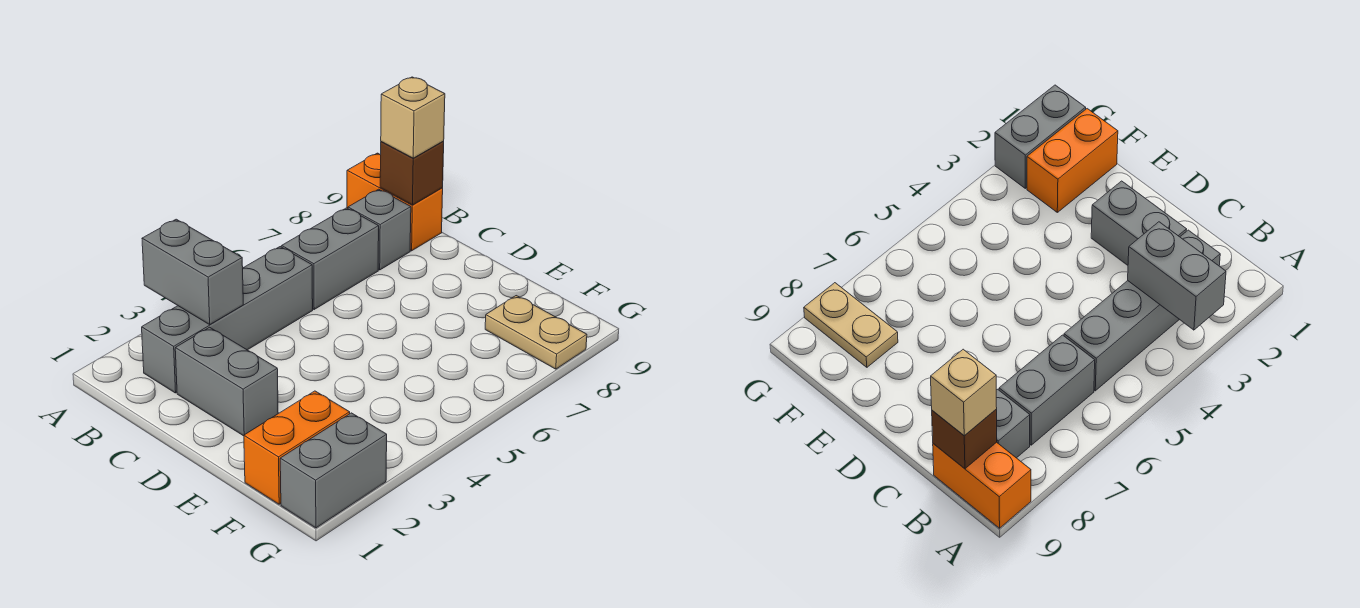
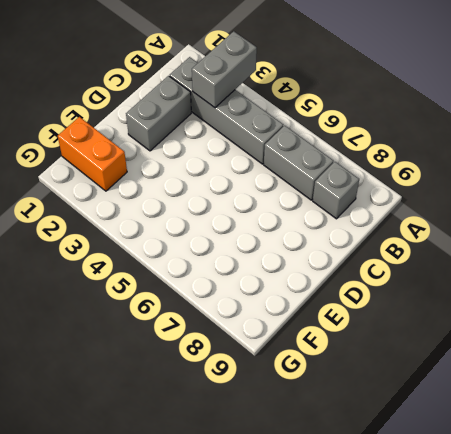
none -> orange 1x2 brick [347,153,443,251]
none -> tan 1x2 plate [485,296,587,369]

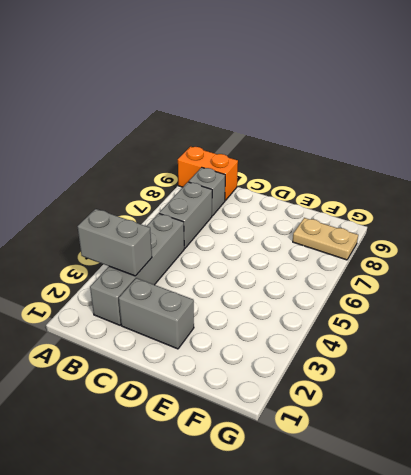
none -> orange 1x2 brick [244,391,350,504]
none -> grey 1x2 brick [280,413,387,528]

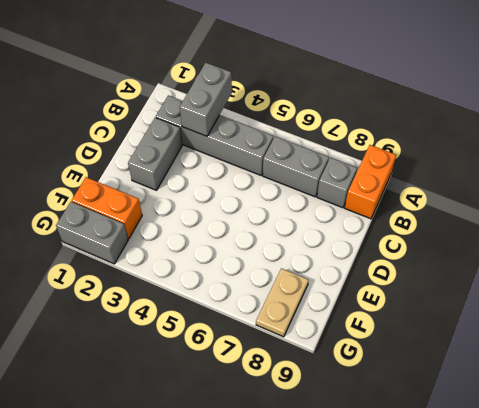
none -> brown 1x1 brick [380,141,444,205]
none -> tan 1x1 brick [381,77,445,158]

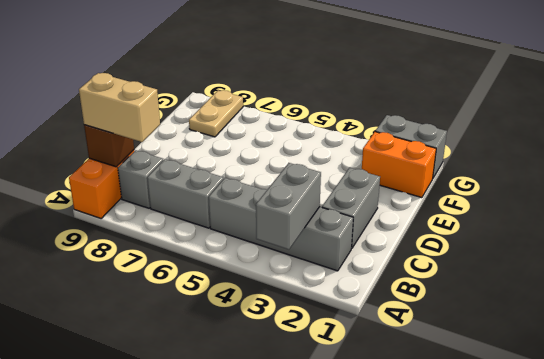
tan 1x2 brick [79,73,160,142] -> tan 1x1 brick [381,77,445,158]

